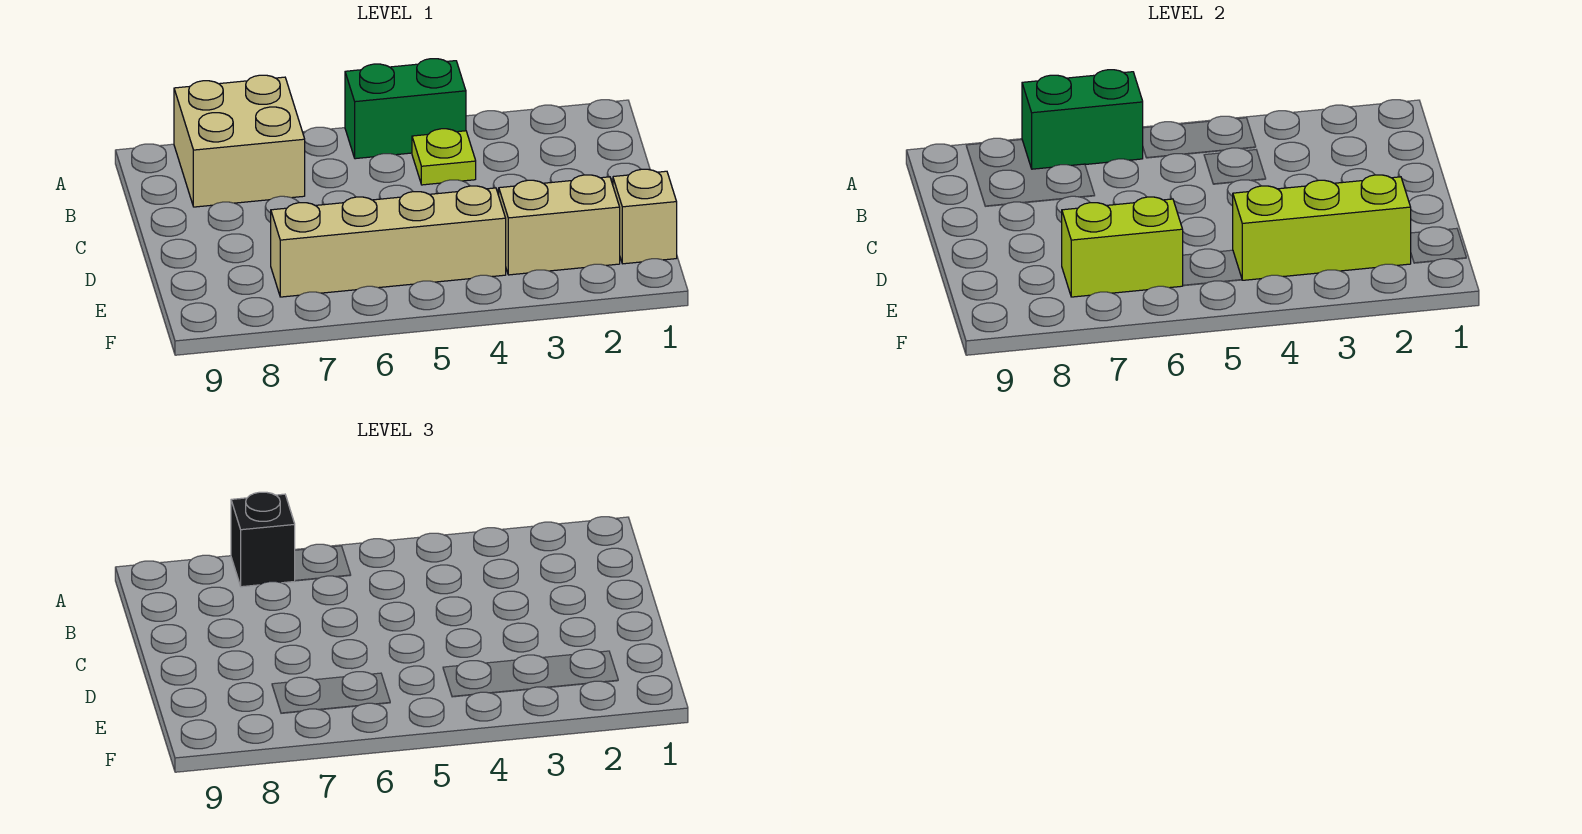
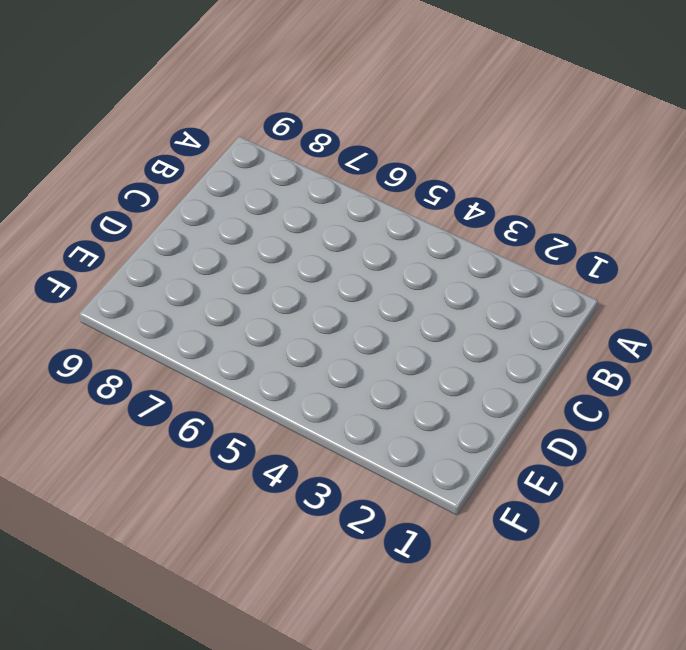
none -> green 1x2 brick [345,59,466,159]
none -> tan 2x2 brick [174,75,305,207]

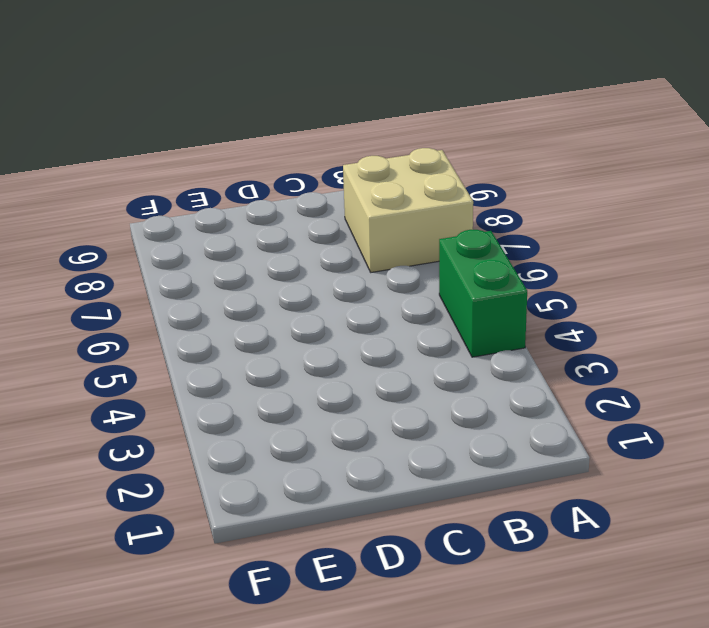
none -> lime 1x1 plate [412,129,476,185]
none -> tan 1x1 brick [613,169,677,264]

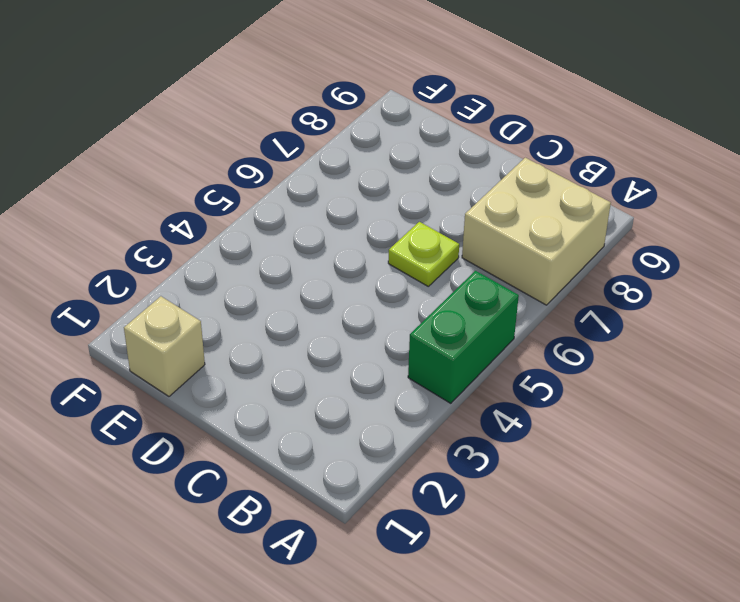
lime 1x1 plate [388,222,459,286] -> lime 1x1 plate moved to [412,129,476,185]
none -> tan 1x2 brick [499,175,620,275]
none -> tan 1x4 brick [271,186,506,297]

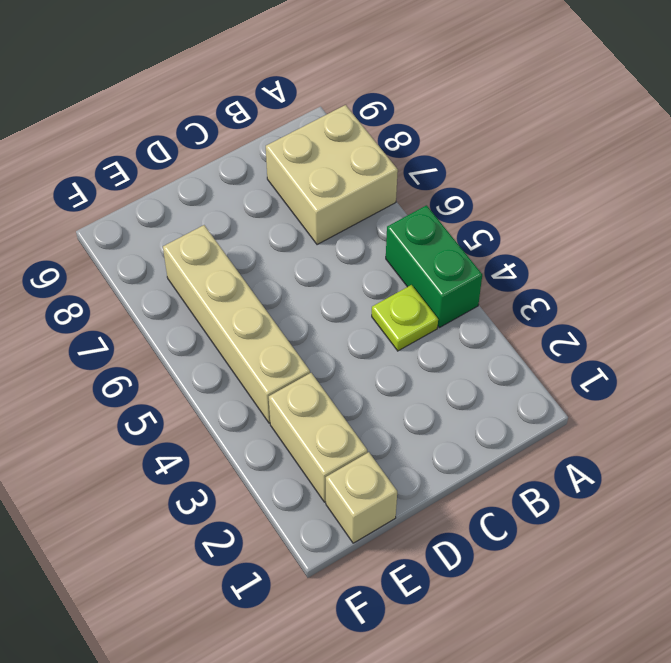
none -> green 1x2 brick [1022,70,1143,169]
none -> lime 1x3 brick [1233,175,1411,280]

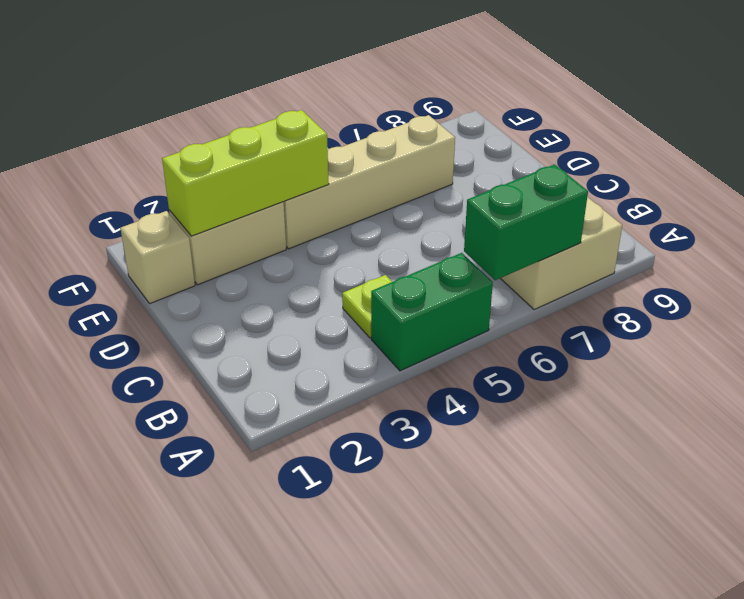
none -> lime 1x2 brick [1062,197,1183,297]
none -> black 1x1 brick [231,492,295,587]

